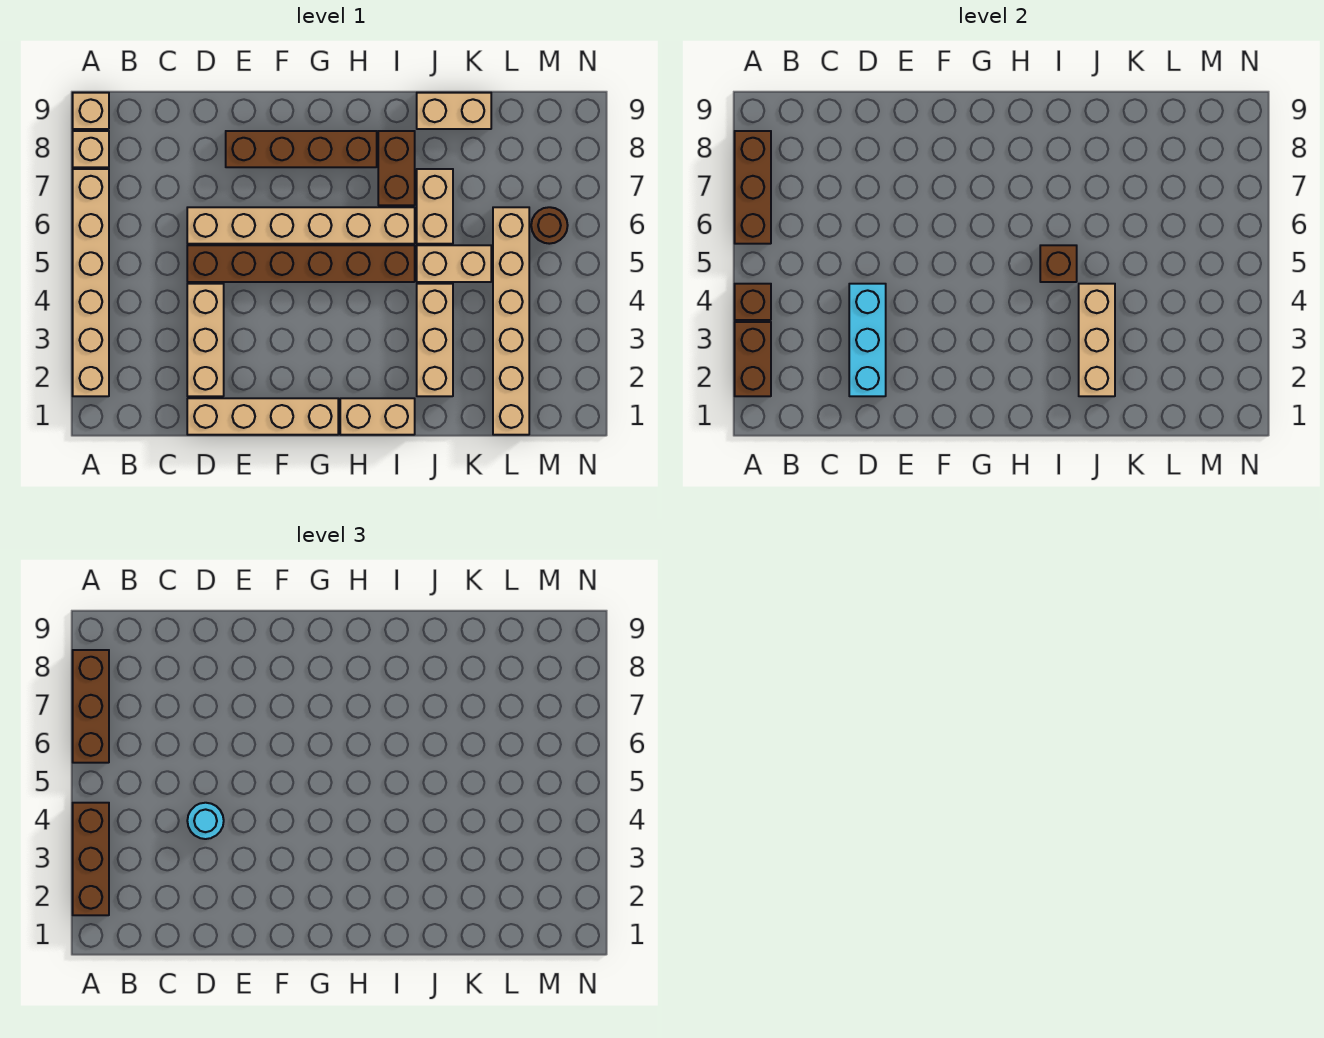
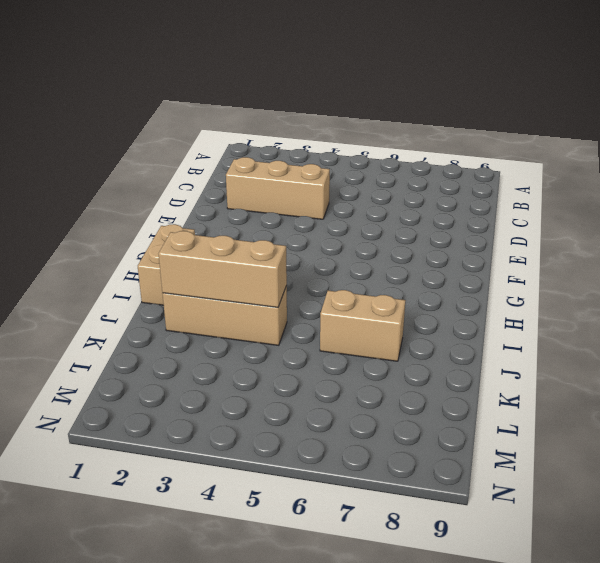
none -> tan 1x6 brick [73,169,109,396]
none -> tan 1x1 brick [73,131,109,167]
none -> tan 1x1 brick [73,93,109,129]

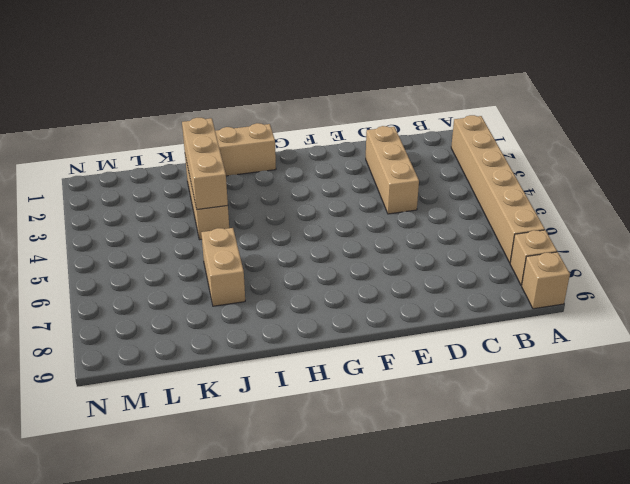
none -> tan 1x4 brick [187,398,338,435]
none -> brown 1x6 brick [187,245,415,282]
none -> tan 1x6 brick [187,207,415,244]

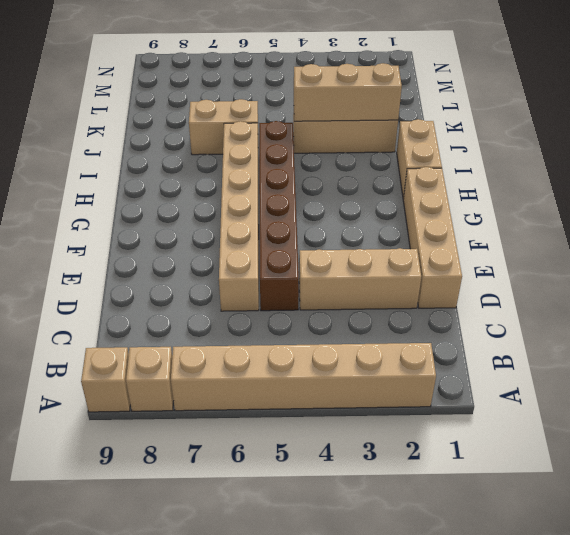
none -> brown 1x4 brick [226,131,377,167]
none -> brown 1x2 brick [378,131,415,205]
none -> tan 1x2 brick [417,245,491,282]

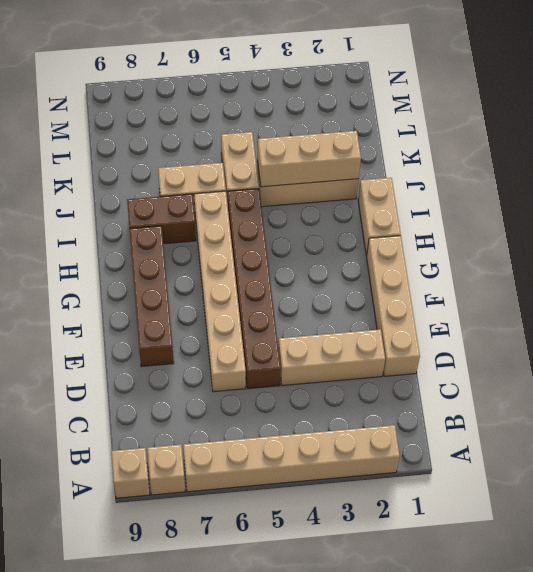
none -> tan 1x2 brick [417,93,491,129]
none -> tan 1x6 brick [493,207,529,435]
none -> brown 1x1 round brick [531,207,568,244]

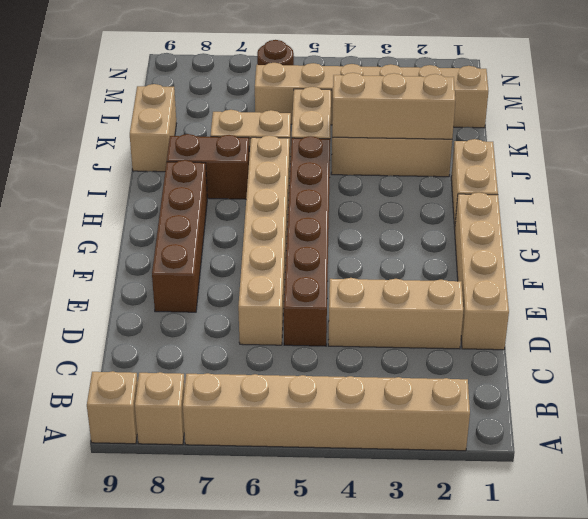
none -> brown 1x2 brick [735,322,771,396]
none -> brown 1x1 brick [735,284,771,320]
none -> brown 1x3 brick [735,131,771,244]

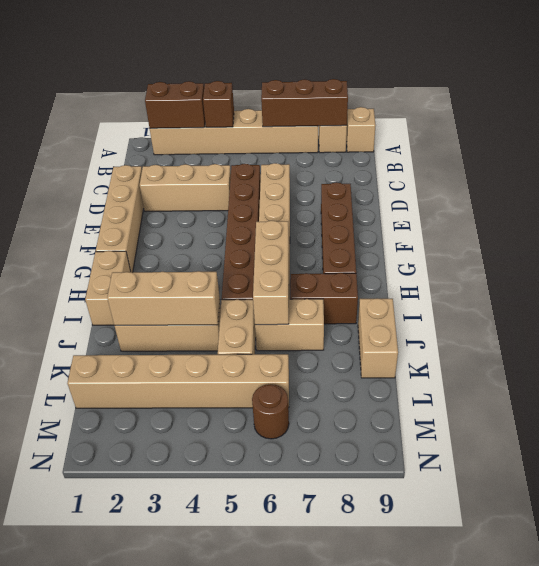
tan 1x3 brick [253,221,289,325] -> none
none -> cyan 1x3 brick [849,284,886,396]
none -> brown 1x1 brick [1040,245,1077,282]
none -> brown 1x3 brick [73,803,109,915]

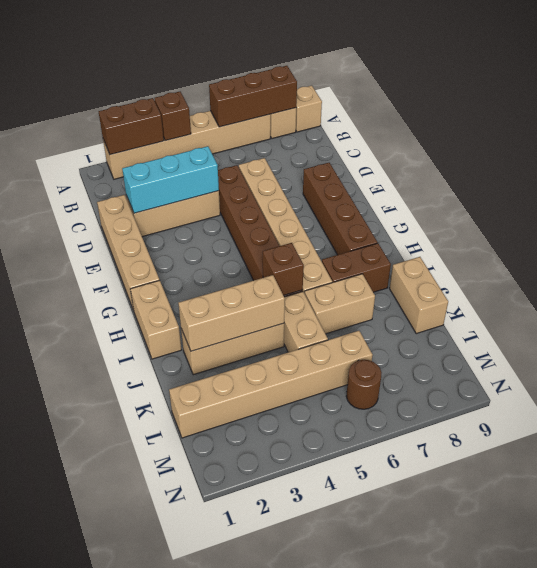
none -> brown 1x3 brick [73,803,109,915]
none -> brown 1x3 brick [73,650,109,763]
none -> cyan 1x1 round brick [187,803,224,839]

